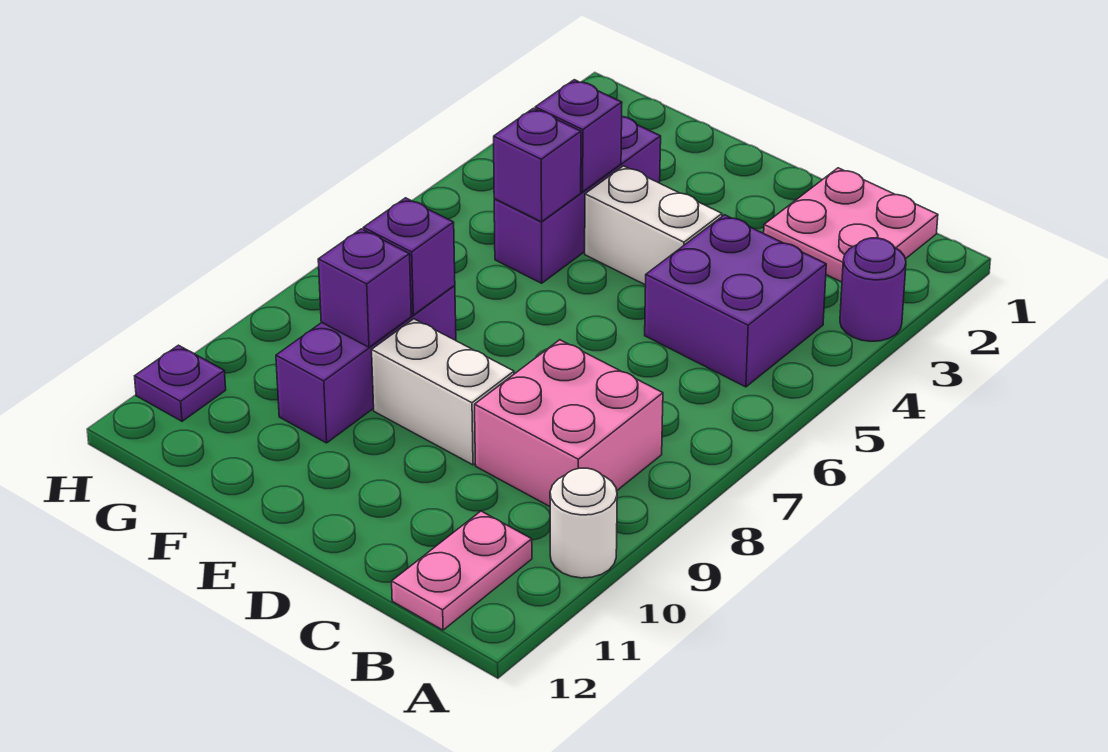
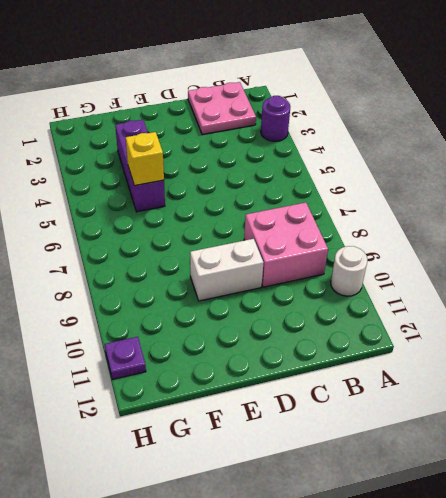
yellow 1x1 brick [126,132,164,186] -> purple 1x1 brick [494,108,581,222]
none -> purple 2x2 brick [645,215,826,387]
none -> pink 1x2 plate [392,511,532,630]
none -> white 1x2 brick [585,166,722,285]

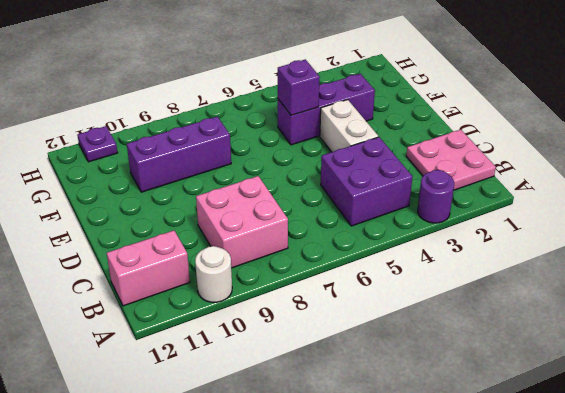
pink 1x2 brick [107,230,190,306] -> pink 1x2 plate [392,511,532,630]
none -> white 1x2 brick [372,319,514,465]
none -> purple 1x1 brick [535,80,622,192]
none -> purple 1x1 brick [363,198,455,315]

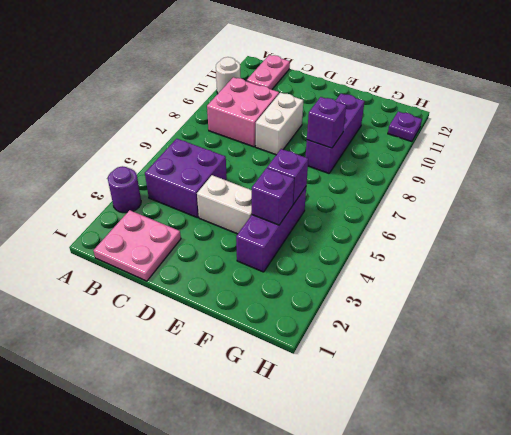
white 1x2 brick [256,93,303,155] -> white 1x2 brick turned to [372,319,514,465]
none -> purple 1x1 brick [318,229,411,347]

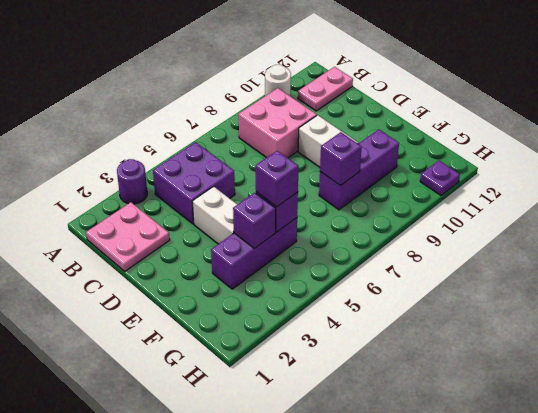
purple 1x1 brick [256,151,299,207] -> purple 1x1 brick moved to [318,229,411,347]

